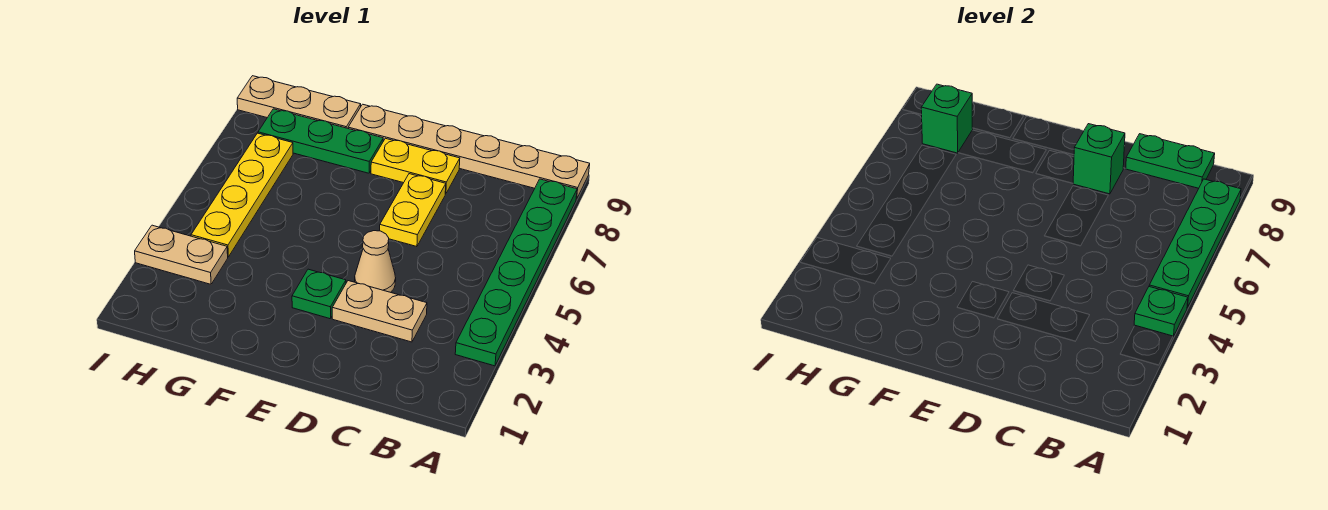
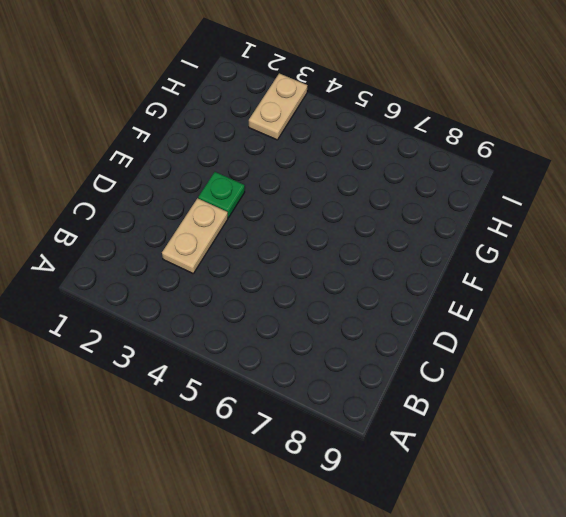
none -> green 1x6 plate [455,179,577,366]
none -> tan 1x6 plate [348,104,590,199]
none -> tan 1x1 cone [355,231,396,292]

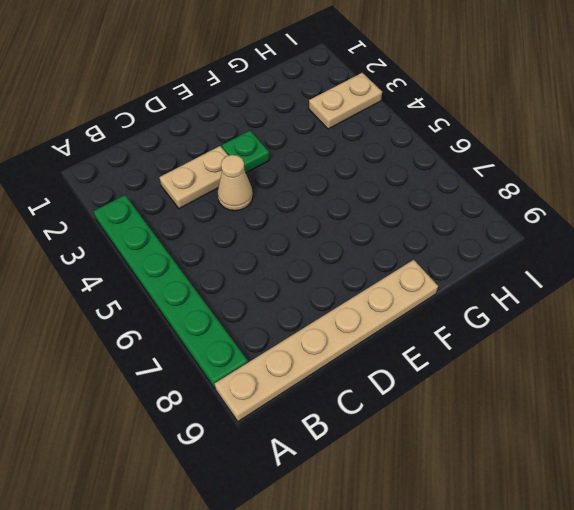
none -> yellow 1x2 plate [380,174,446,247]
none -> yellow 1x2 plate [371,138,460,194]
none -> green 1x3 plate [258,109,383,173]

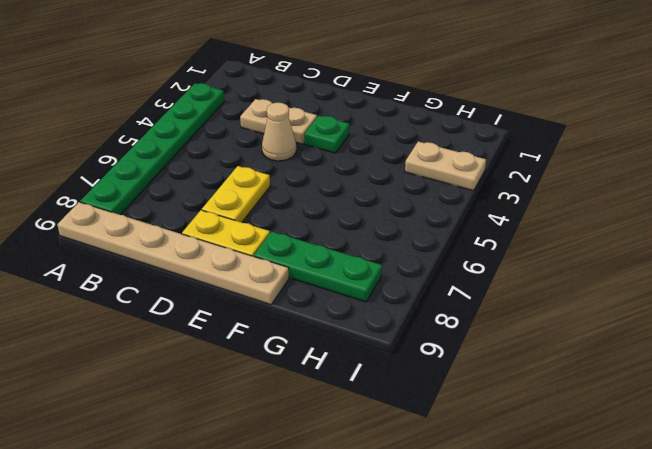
none -> tan 1x3 plate [237,76,361,128]
none -> yellow 1x4 plate [191,133,293,257]
none -> green 1x1 plate [1134,287,1188,336]

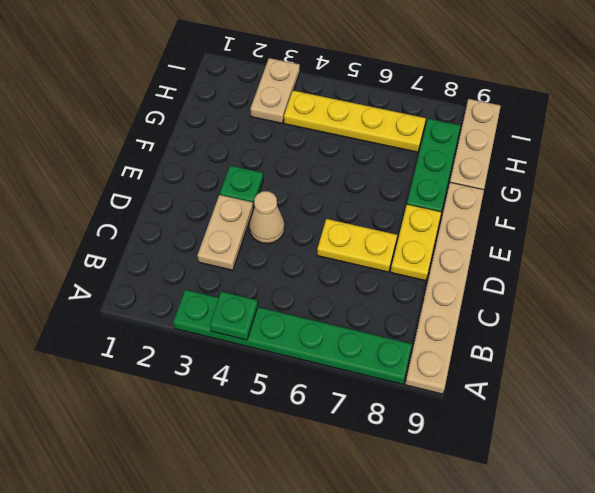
none -> green 1x4 plate [1149,179,1241,308]
none -> green 1x2 plate [1125,134,1215,188]
none -> green 1x1 brick [1073,124,1125,194]

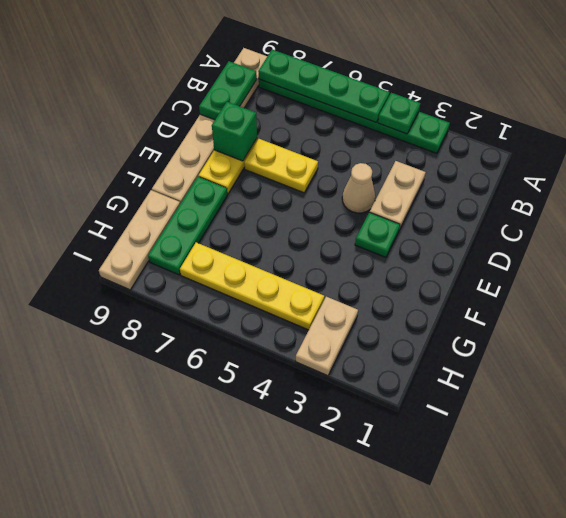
none -> green 1x1 brick [921,84,973,153]

